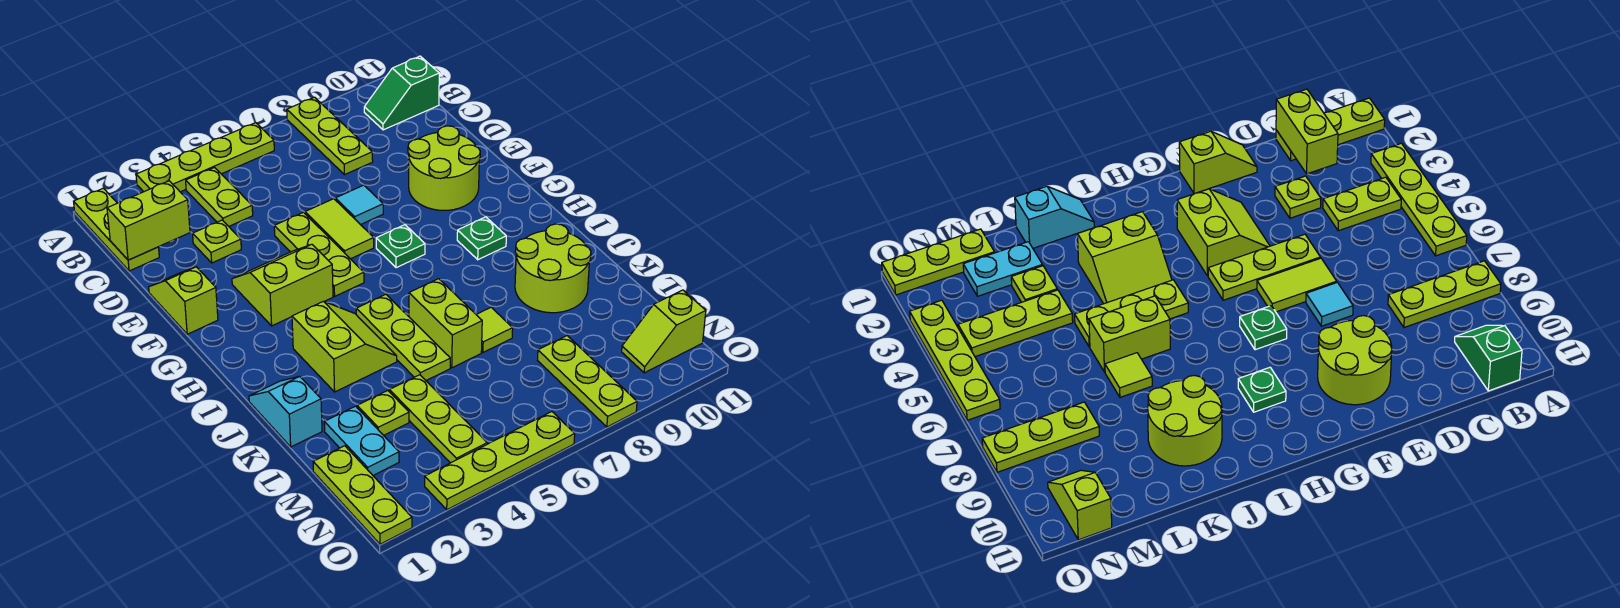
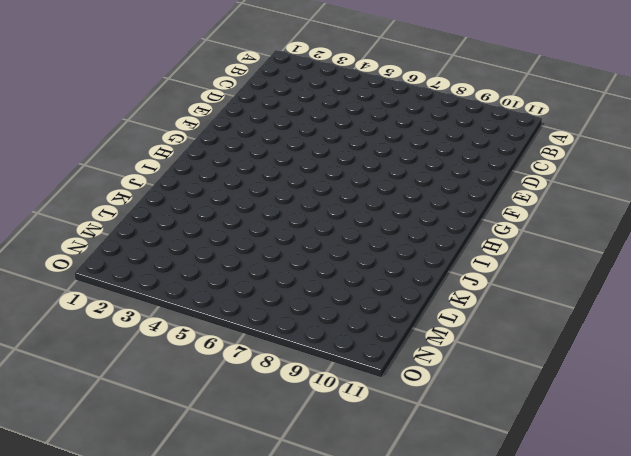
none -> lime 1x3 plate [74,188,159,271]
none -> lime 1x4 plate [136,123,274,192]
none -> lime 1x3 plate [287,97,373,175]

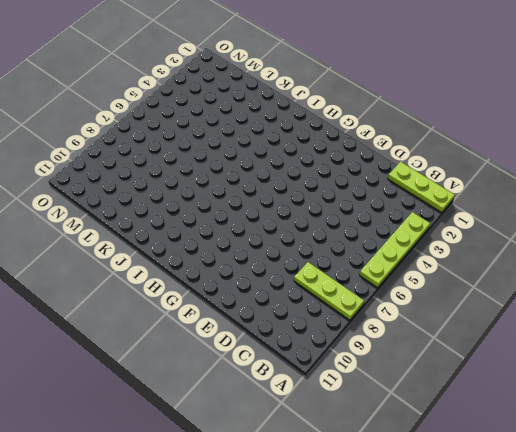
none -> lime 1x2 plate [186,168,253,226]
none -> green 1x2 slope [364,56,439,130]
none -> lime 1x1 plate [193,220,241,263]

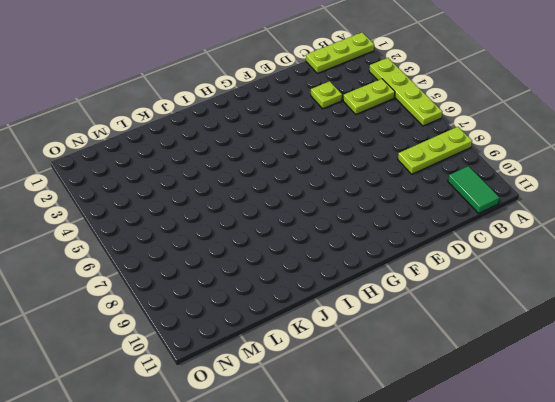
green 1x2 tile [448,166,499,213] -> green 1x2 slope [364,56,439,130]
none -> lime 1x2 slope [149,267,218,334]
none -> lime 1x3 plate [274,212,364,296]
none -> lime 1x2 tile [305,199,374,259]

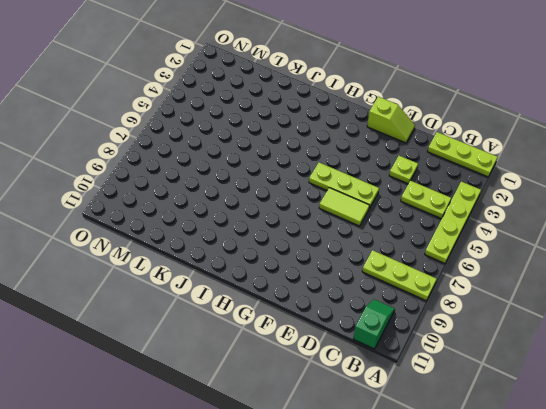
none -> cyan 1x1 tile [335,185,383,225]
none -> lime 2x2 round brick [408,126,480,210]
none -> lime 2x2 slope [232,244,333,326]

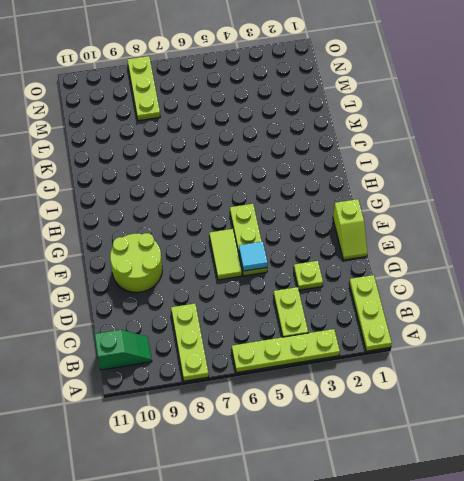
cyan 1x1 tile [239,242,268,271] -> cyan 1x1 tile moved to [335,185,383,225]
none -> lime 2x2 slope [232,244,333,326]
none -> green 1x1 plate [376,225,425,268]
none -> green 1x1 plate [457,217,506,260]

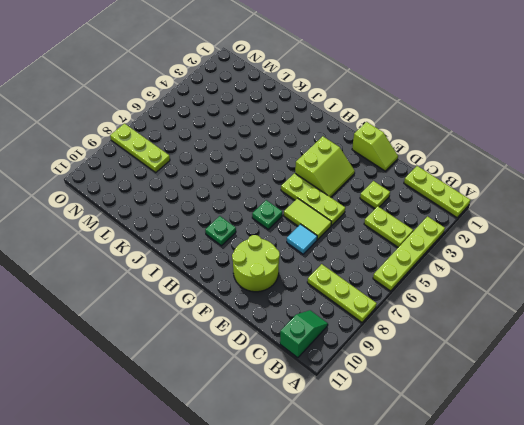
none -> lime 2x2 slope [292,301,397,392]
none -> lime 1x3 plate [356,294,450,380]
none -> cyan 1x2 slope [249,376,322,447]

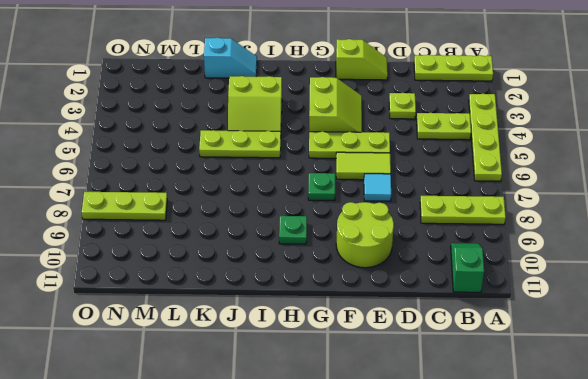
none -> lime 1x2 brick [409,279,482,368]
none -> lime 2x2 round brick [515,224,591,313]
none -> lime 1x1 tile [476,307,513,352]

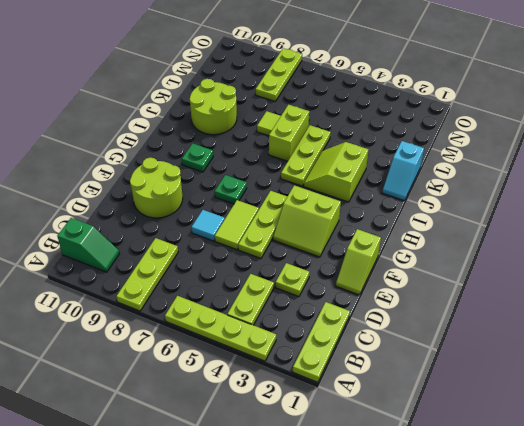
none -> cyan 1x2 plate [324,406,399,475]
none -> lime 1x1 plate [357,391,409,435]
none -> lime 1x3 plate [389,375,487,463]

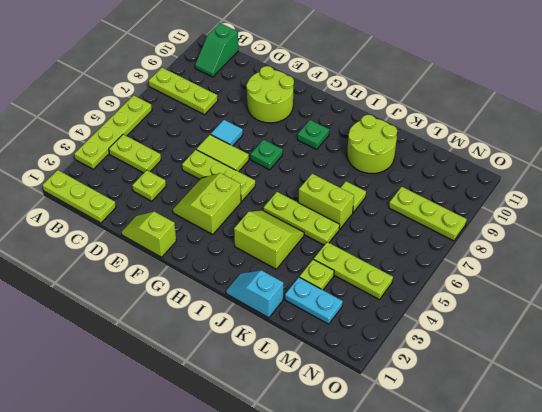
none -> lime 1x3 plate [313,446,412,544]
none -> lime 1x2 slope [622,290,706,373]
none -> lime 1x4 plate [425,412,575,510]

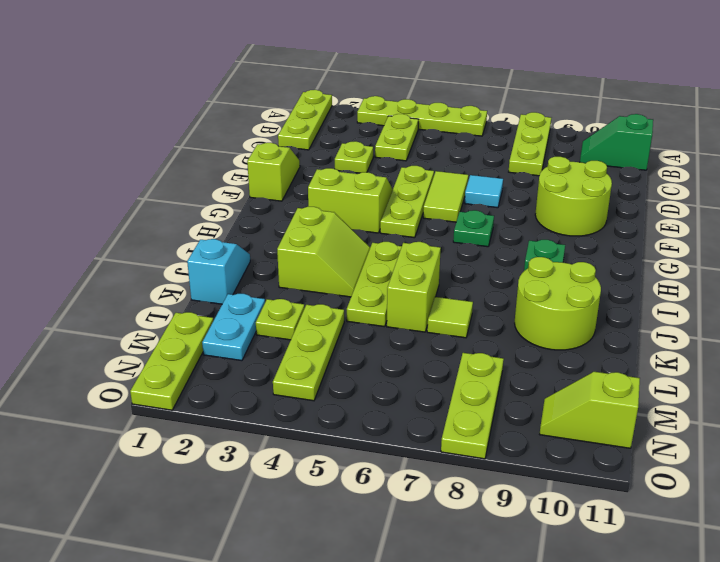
none -> lime 1x4 plate [425,412,575,510]
none -> lime 1x2 brick [107,181,190,260]

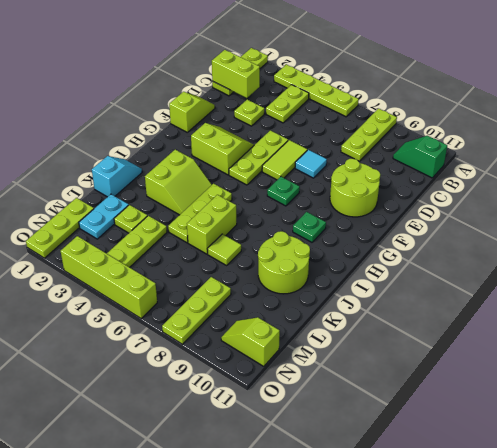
lime 1x4 brick [61,236,157,318] -> lime 1x4 plate [425,412,575,510]

